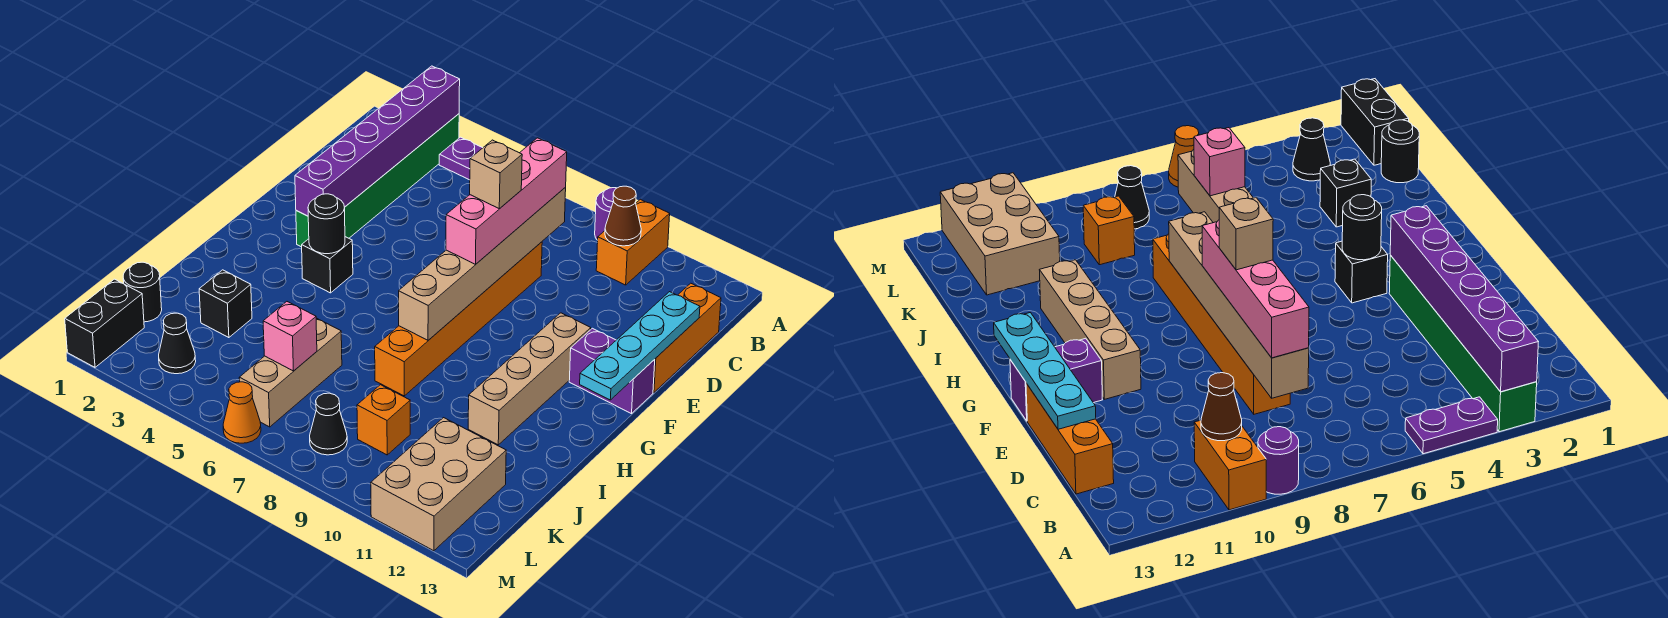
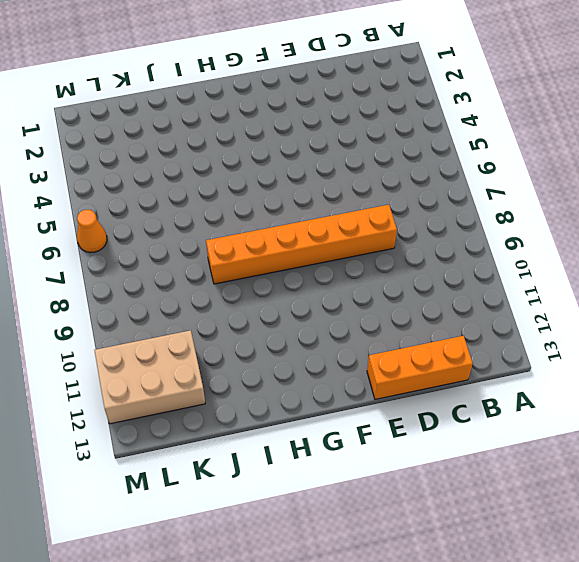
none -> green 1x6 brick [296,114,459,247]
none -> purple 1x2 plate [439,137,482,180]
none -> purple 1x1 round brick [595,188,616,240]

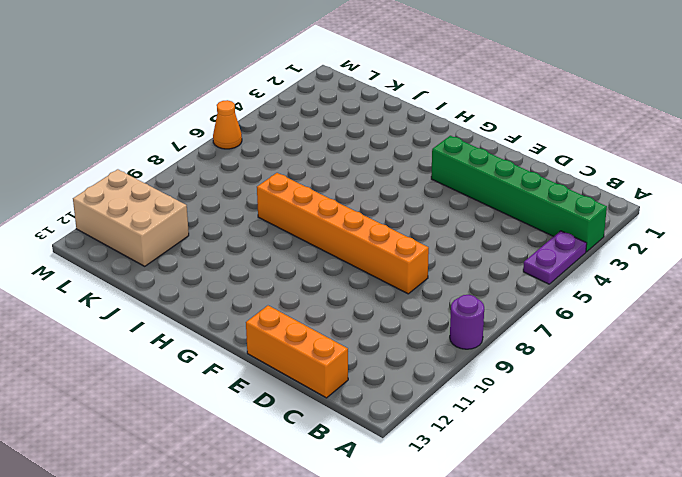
none -> orange 1x2 brick [596,199,670,285]
none -> tan 1x4 brick [468,313,591,445]
none -> purple 1x2 brick [569,328,655,414]

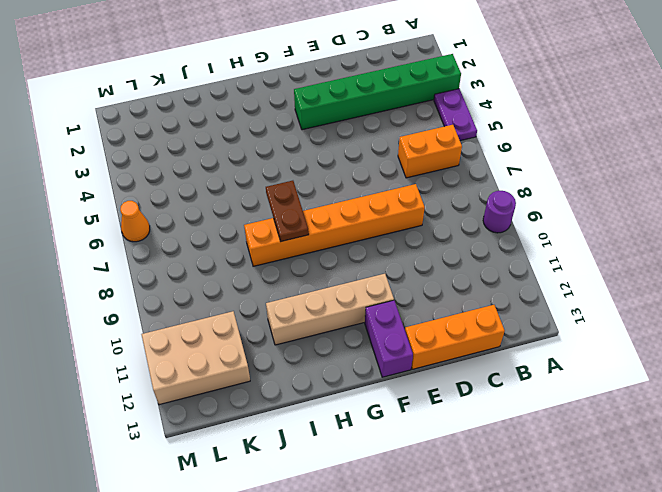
orange 1x2 brick [398,125,462,178] -> orange 1x2 brick moved to [596,199,670,285]
brown 1x2 plate [266,181,309,242] -> tan 1x6 brick [399,188,566,340]
none -> black 1x1 brick [302,237,353,293]
none -> black 1x1 brick [199,270,252,338]
none -> tan 1x3 brick [239,318,342,427]

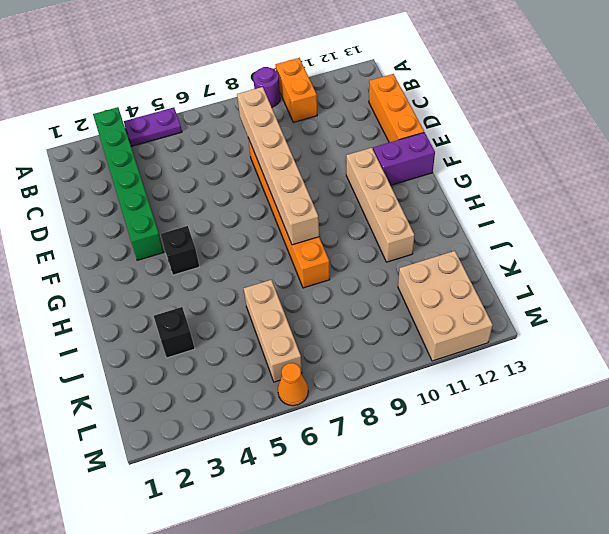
none -> black 1x1 round brick [123,262,162,322]
none -> orange 1x1 brick [357,385,410,455]
none -> black 1x2 brick [65,279,144,367]

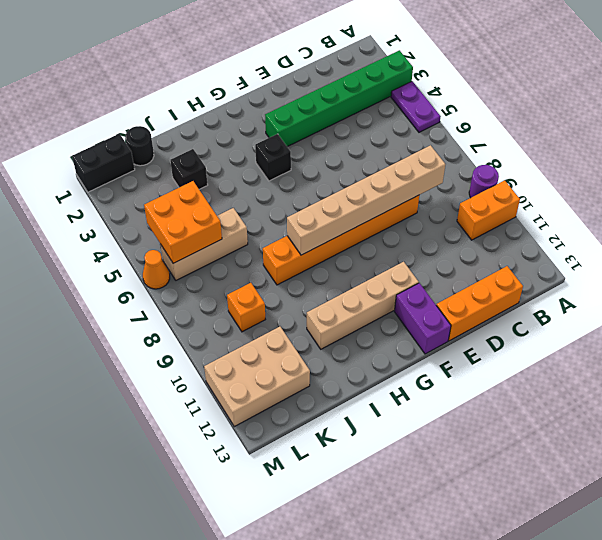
orange 2x2 brick [144,181,222,264] -> pink 1x1 brick [263,302,317,371]
none -> black 1x1 cone [159,313,196,374]
none -> black 1x1 cone [310,393,347,455]
none -> purple 1x6 brick [295,66,460,216]

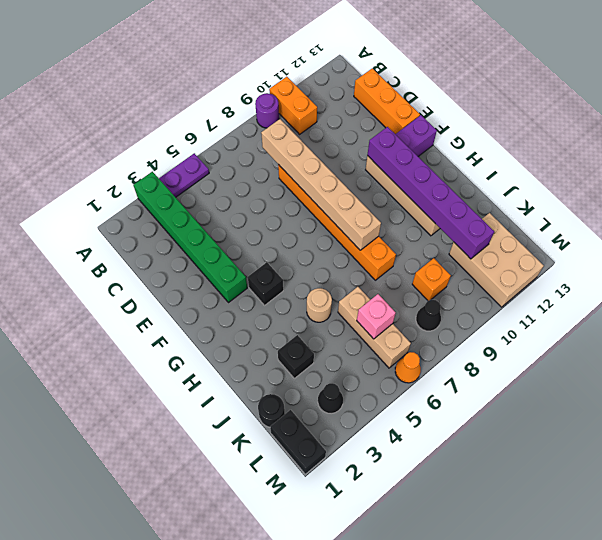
purple 1x6 brick [367,127,494,259] -> purple 1x6 brick moved to [295,66,460,216]
tan 1x1 round brick [307,288,332,322] -> none
none -> brown 1x1 cone [605,186,641,246]
none -> cyan 1x4 plate [580,292,700,400]
none -> black 1x1 round brick [308,194,345,254]

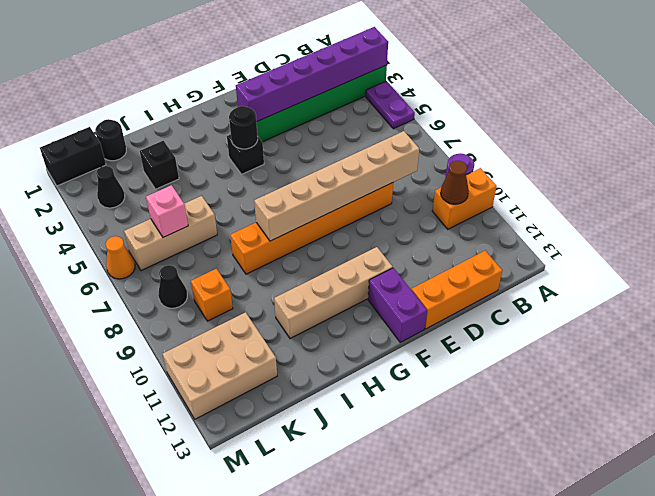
none -> cyan 1x4 plate [580,292,700,400]
none -> pink 1x4 brick [446,138,567,264]
none -> tan 1x1 brick [470,140,522,209]

